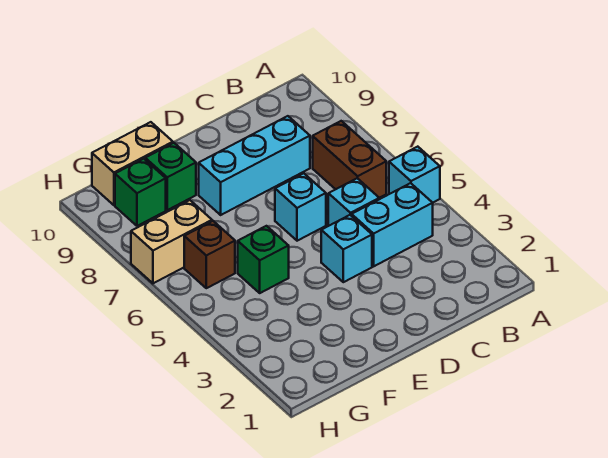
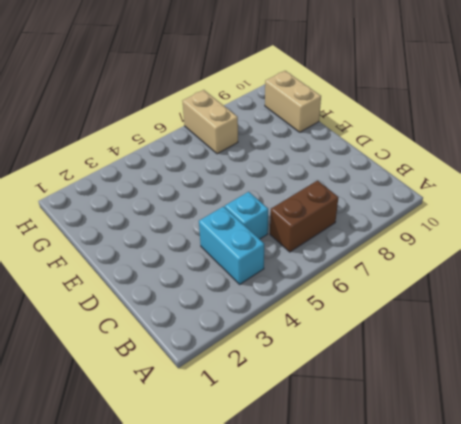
none -> cyan 1x1 brick [389,147,440,203]
none -> cyan 1x3 brick [199,116,310,215]
none -> cyan 1x1 brick [321,215,372,282]

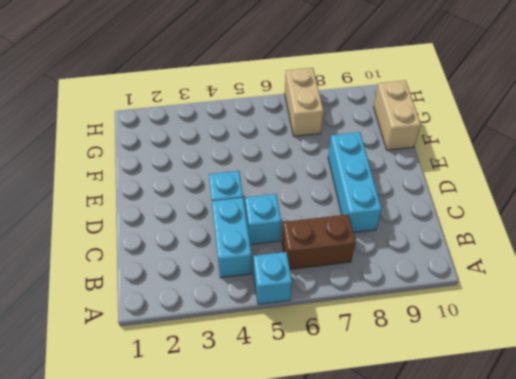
none -> cyan 1x1 brick [275,173,326,241]
none -> green 1x1 brick [238,226,289,293]
none -> green 1x1 brick [145,143,196,210]

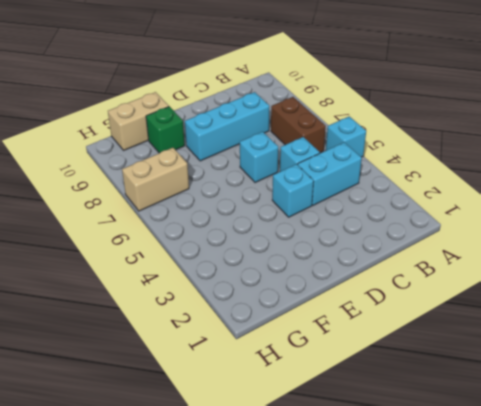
none -> green 1x1 brick [238,226,289,293]
none -> brown 1x1 brick [184,221,235,288]
none -> green 1x1 brick [115,159,166,226]

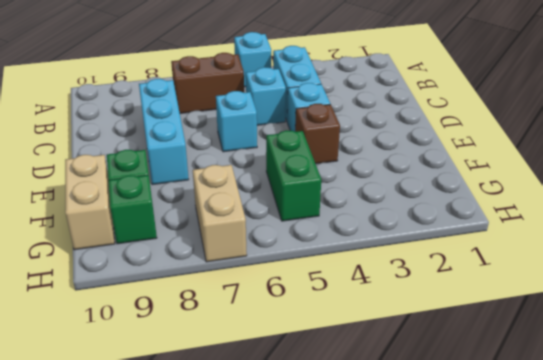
brown 1x1 brick [295,104,340,164] -> brown 1x1 brick moved to [184,221,235,288]
green 1x2 brick [266,130,321,221] -> green 1x1 brick [238,226,289,293]

